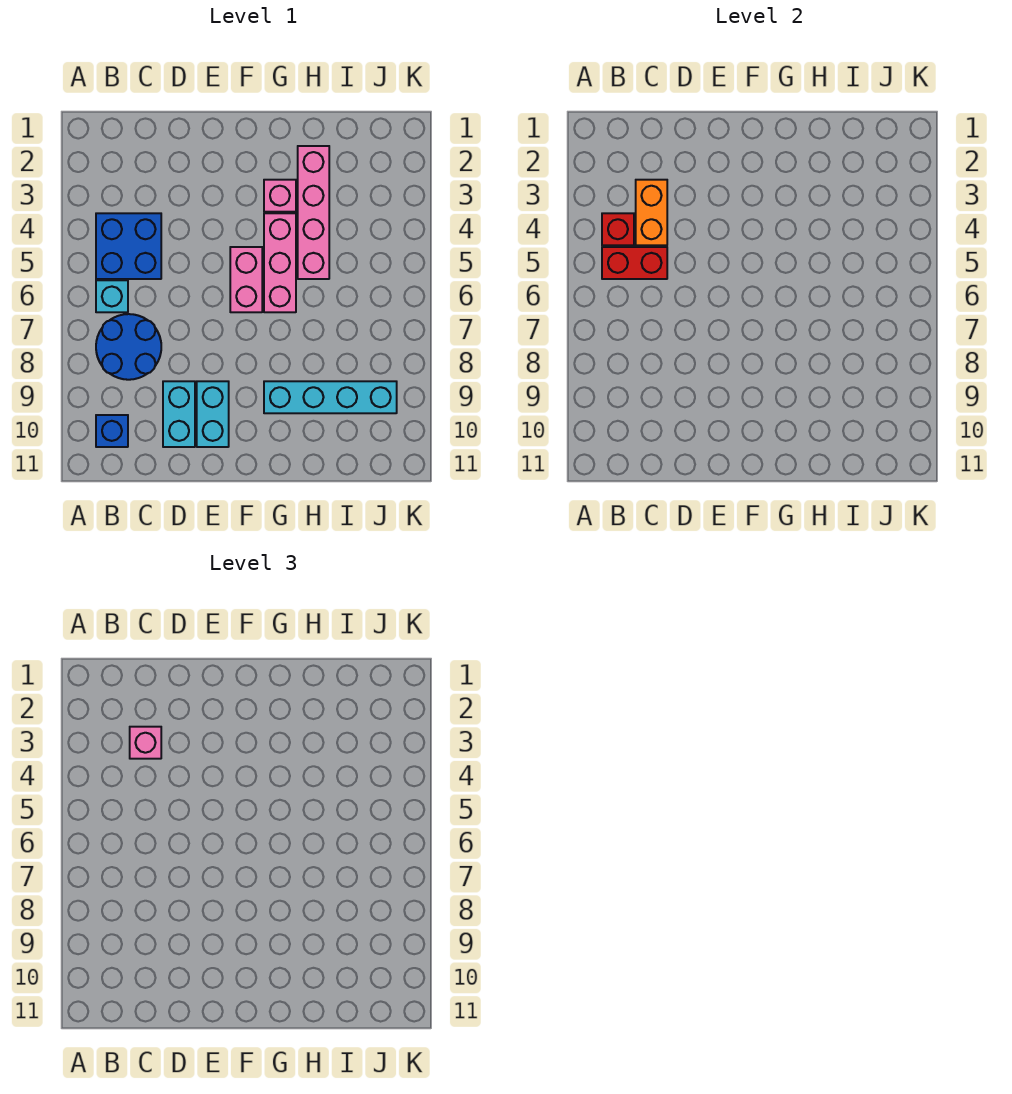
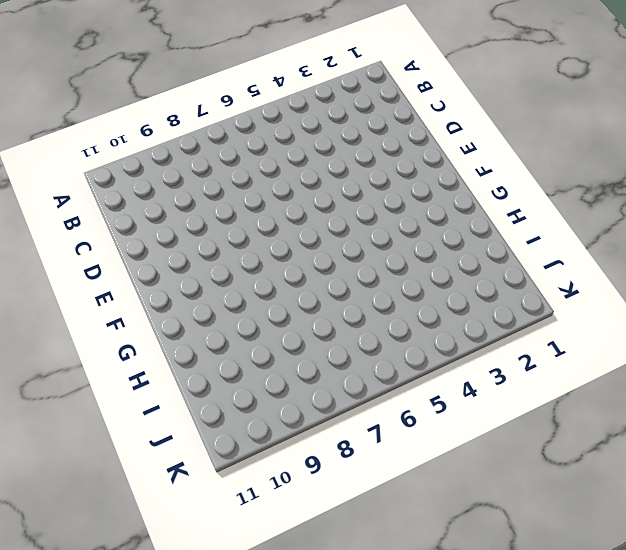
none -> blue 2x2 brick [96,213,161,279]
none -> cyan 1x1 brick [96,280,128,312]
none -> blue 2x2 round brick [96,314,161,380]

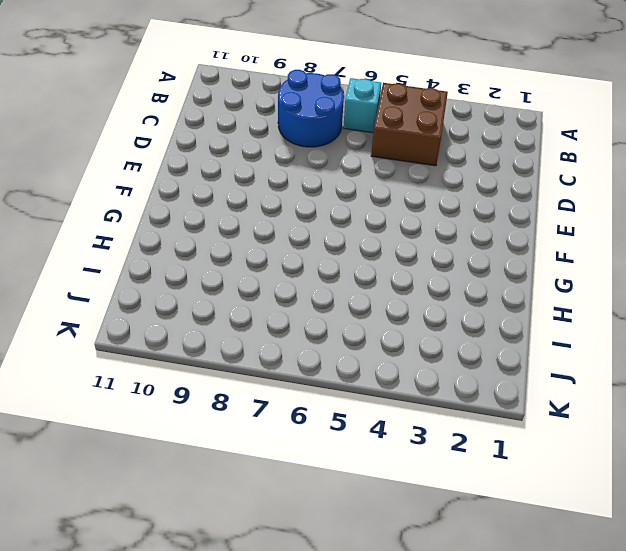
brown 2x2 brick [371,83,448,166] -> blue 2x2 brick [96,213,161,279]
none -> blue 1x1 brick [96,415,128,447]
none -> cyan 1x2 brick [163,381,195,447]
none -> cyan 1x2 brick [197,381,229,447]

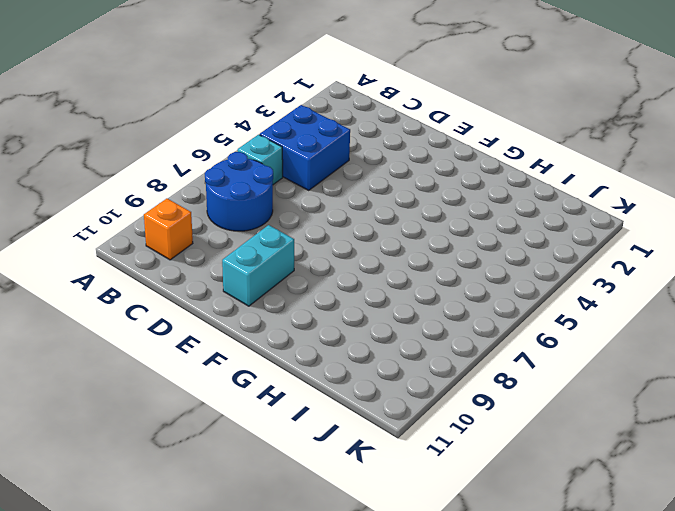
orange 1x1 brick [144,199,193,260] -> blue 1x1 brick [96,415,128,447]
none -> cyan 1x2 brick [163,381,195,447]
none -> pink 1x2 brick [230,247,262,312]
none -> pink 1x1 brick [264,180,296,212]

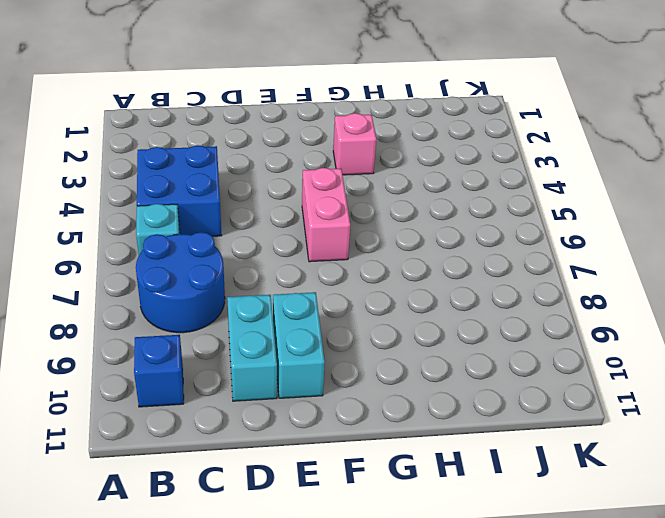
none -> pink 1x3 brick [264,213,296,312]
none -> cyan 1x4 brick [264,381,397,413]
none -> pink 1x4 brick [298,146,329,279]

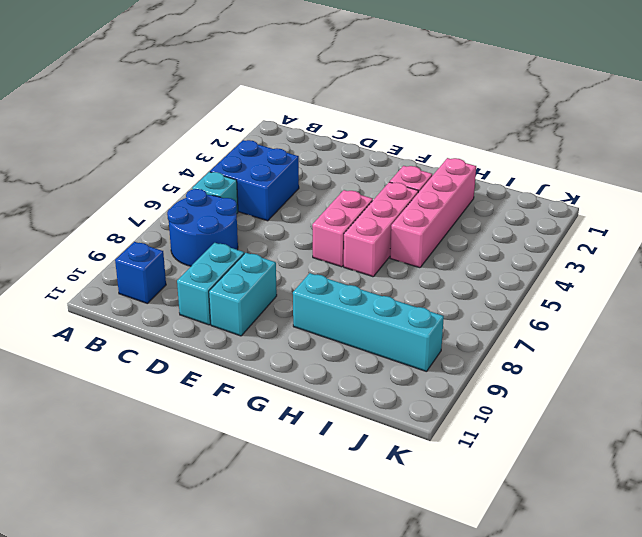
none -> red 1x1 brick [602,213,634,245]
none -> red 1x2 brick [602,247,667,279]
none -> orange 1x2 brick [636,180,667,245]

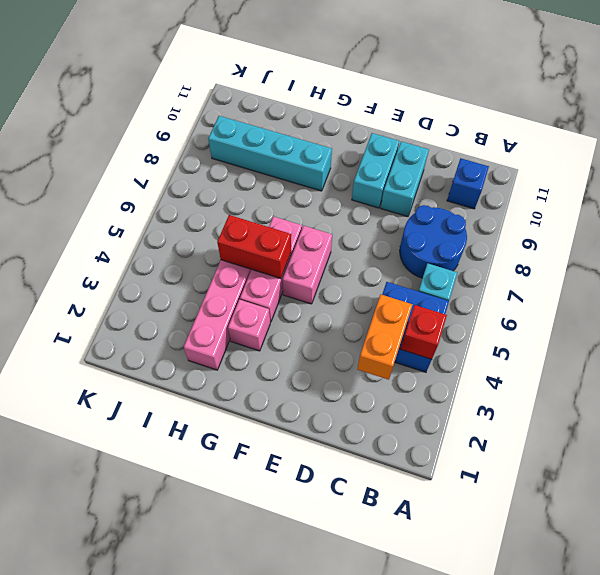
red 1x2 brick [217,215,291,279] -> red 1x2 brick moved to [602,247,667,279]
none -> pink 1x1 brick [130,727,161,759]

